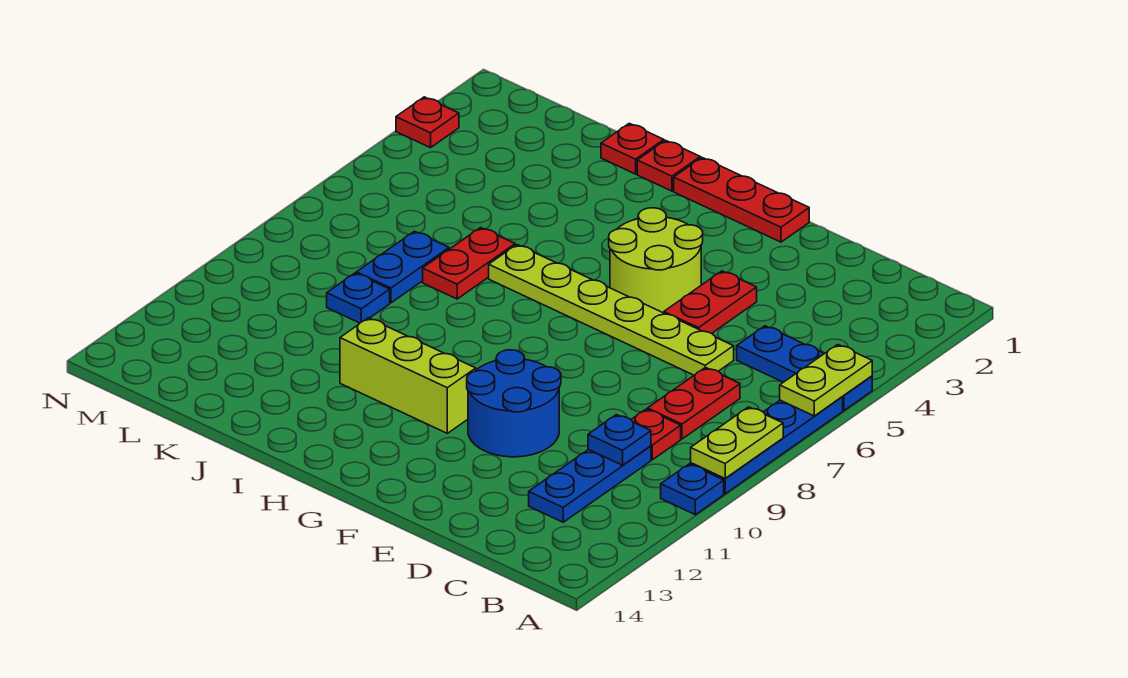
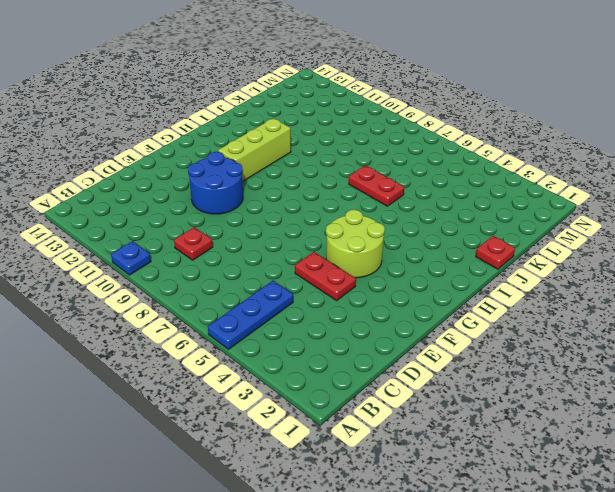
none -> blue 1x4 plate [691,397,843,494]
none -> red 1x2 plate [648,367,740,439]
none -> blue 1x3 plate [529,446,651,522]

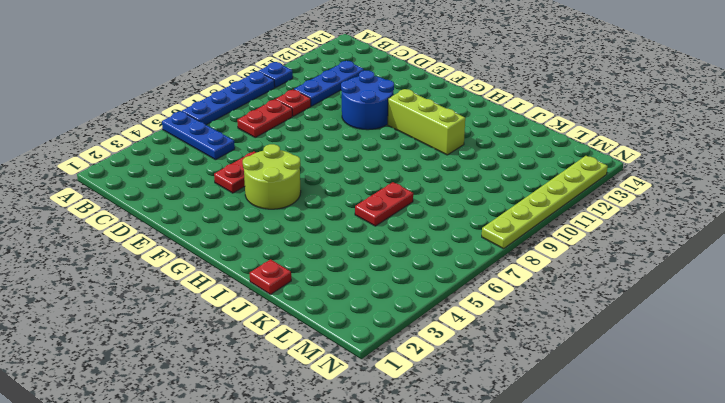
lime 1x6 plate [482,156,608,249] -> lime 1x6 plate turned to [489,245,734,375]
none -> red 1x3 plate [674,158,809,242]
none -> red 1x1 plate [637,140,700,191]
none -> blue 1x2 plate [356,231,449,303]

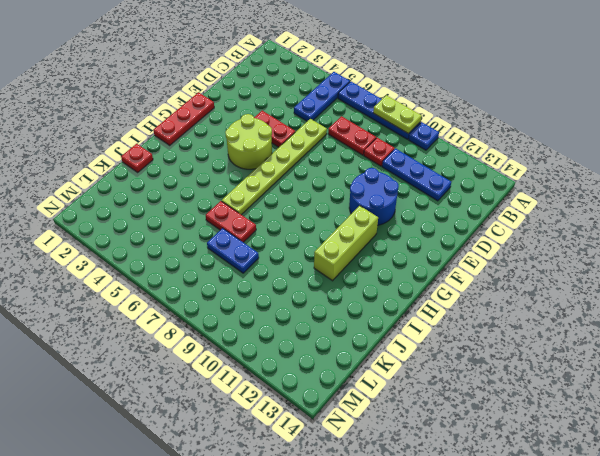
none -> red 1x1 plate [637,140,700,191]
none -> blue 1x1 plate [327,273,390,323]
none -> red 1x1 plate [396,97,459,148]

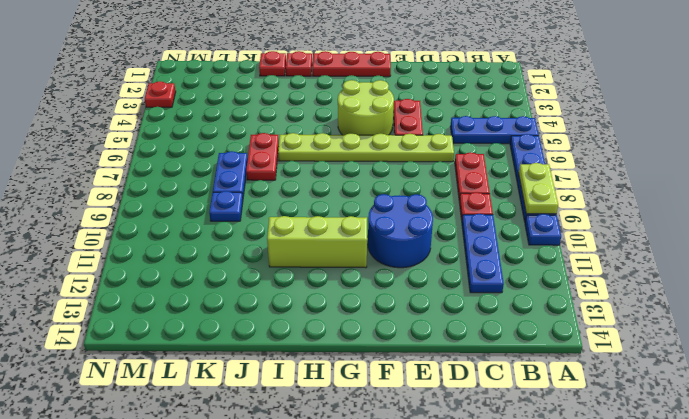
none -> lime 1x2 plate [780,345,872,416]
none -> blue 1x1 plate [588,415,651,465]

